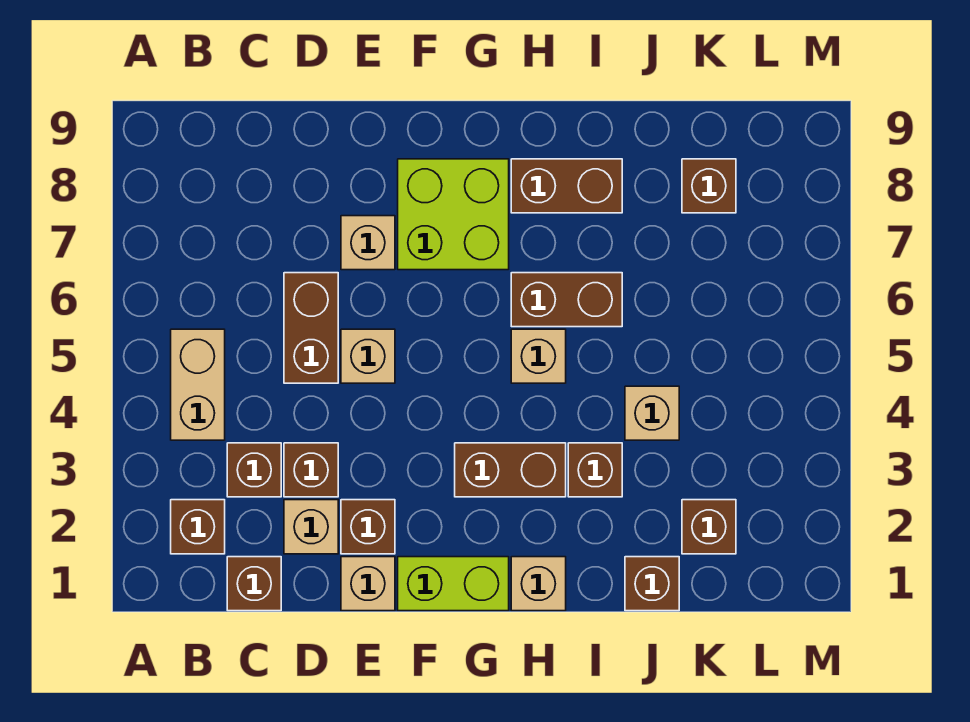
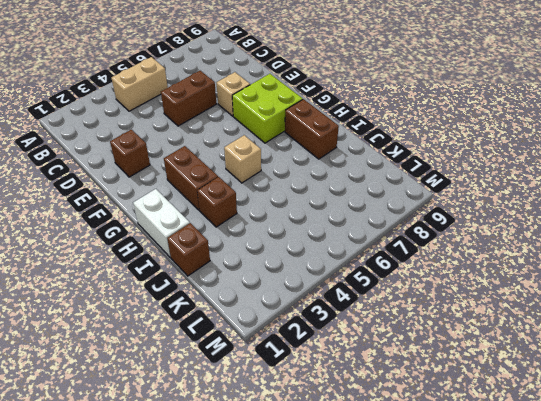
white 1x2 brick [133,189,190,257] -> tan 1x1 brick [511,557,566,611]
none -> brown 1x1 brick [171,500,225,554]
none -> brown 1x1 brick [227,557,281,611]
none -> brown 1x1 brick [227,443,281,497]

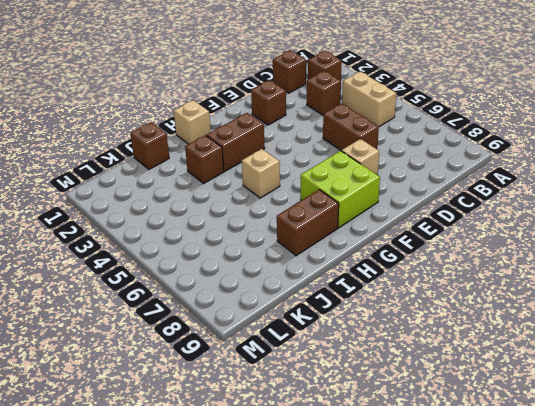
none -> tan 1x1 brick [284,500,338,554]
none -> brown 1x1 brick [284,443,338,497]
none -> tan 1x1 brick [341,557,395,611]

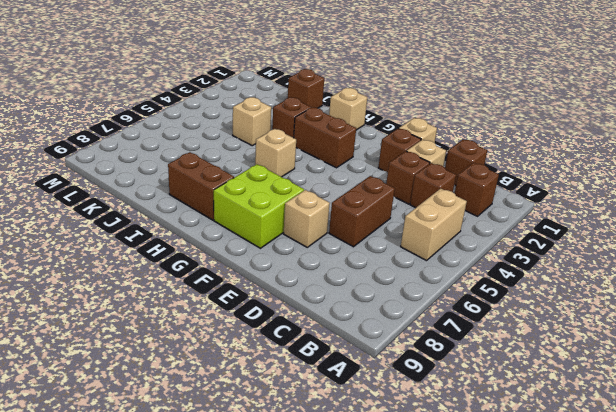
none -> tan 1x1 brick [341,329,395,383]
none -> lime 1x2 brick [398,557,509,611]
none -> brown 1x2 brick [511,273,622,327]

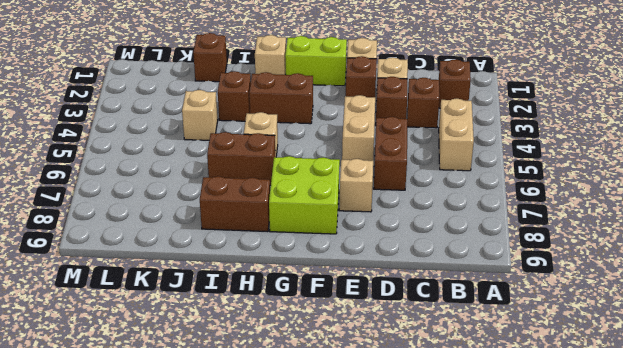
tan 1x2 brick [342,95,375,161] -> tan 1x1 brick [341,329,395,383]
none -> brown 1x1 brick [227,557,281,611]
none -> brown 1x1 brick [682,500,736,554]
none -> brown 1x1 brick [682,159,736,213]

